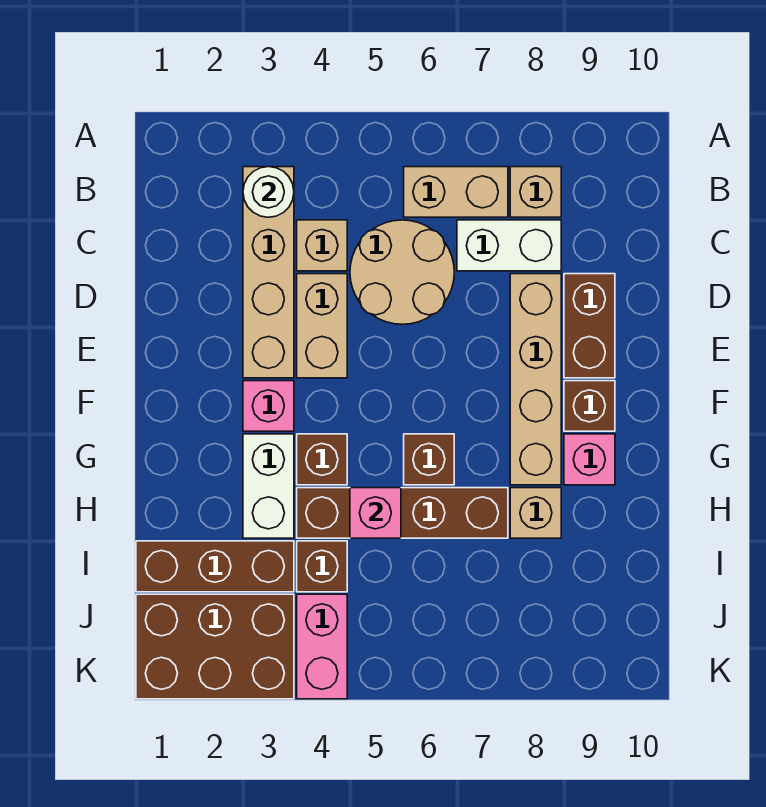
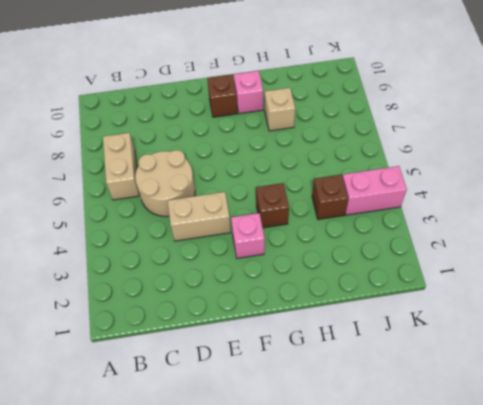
none -> tan 1x4 brick [243,167,294,378]
none -> tan 1x1 brick [510,167,561,217]
none -> tan 1x1 brick [297,220,347,271]

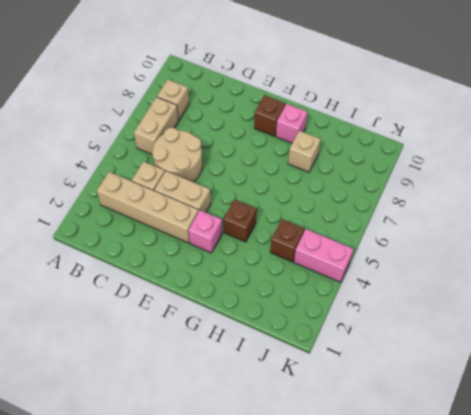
none -> white 1x2 brick [457,220,561,271]
none -> tan 1x4 brick [510,274,561,485]
none -> brown 1x2 brick [564,274,615,378]

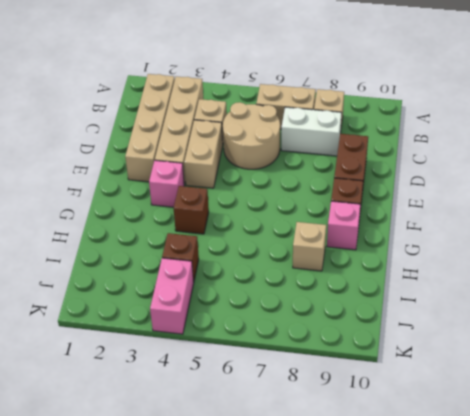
tan 1x4 brick [125,74,175,182] -> tan 1x4 brick moved to [510,274,561,485]
none -> white 1x2 brick [243,434,294,538]
none -> brown 1x1 brick [404,434,454,485]
none -> brown 1x4 brick [297,488,508,538]

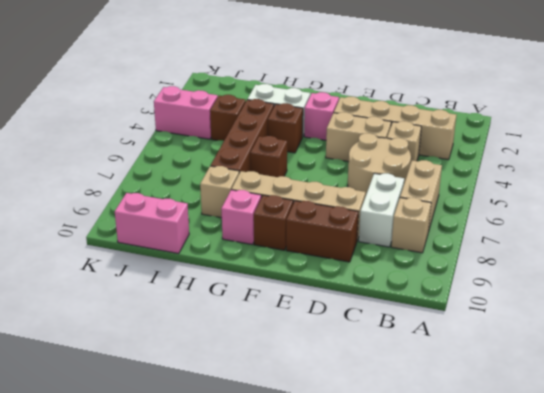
pink 1x2 brick [115,193,189,254] -> none
none -> brown 1x3 brick [136,541,294,592]
none -> brown 2x3 brick [136,594,294,699]
none -> white 1x1 round brick [243,167,294,217]

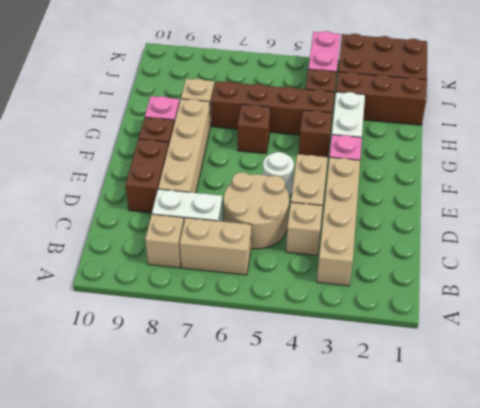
white 1x1 round brick [263,152,294,197] -> white 1x1 round brick moved to [243,167,294,217]
none -> pink 1x1 brick [350,488,401,538]

